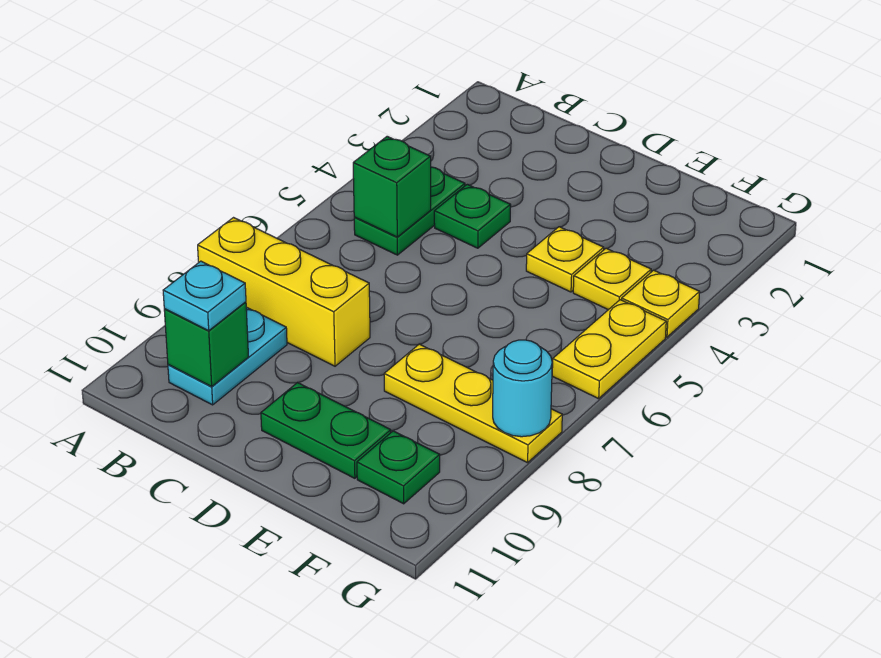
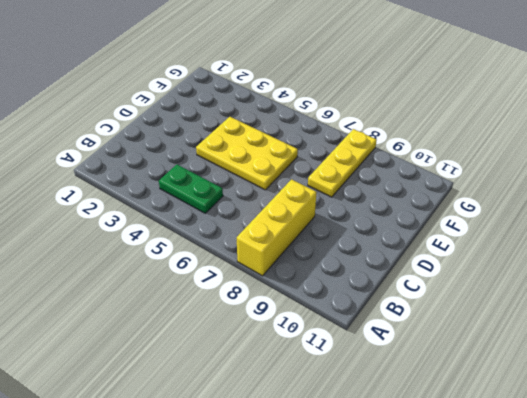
yellow 2x3 plate [196,117,298,190] -> yellow 1x1 plate [526,227,604,292]
none -> cyan 1x2 plate [168,307,287,405]
none -> green 1x1 plate [434,184,511,248]
none -> green 1x2 plate [261,383,391,478]

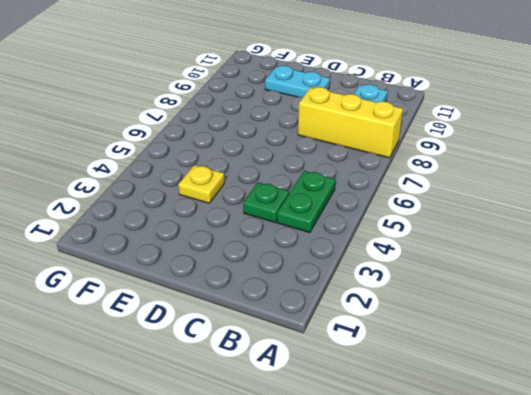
cyan 1x2 plate [265,66,330,97] -> green 1x2 plate [261,383,391,478]
none -> yellow 1x3 plate [384,344,562,463]
none -> yellow 1x1 plate [573,248,651,310]
none -> green 1x1 plate [357,431,440,504]

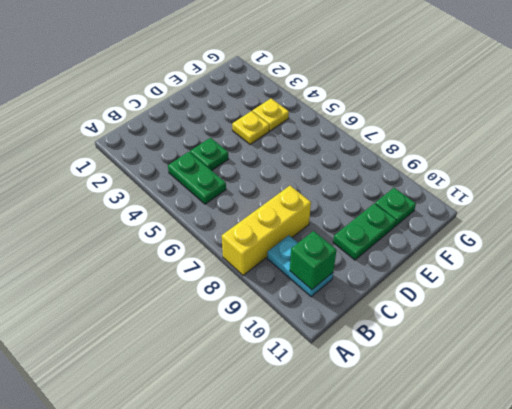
none -> yellow 1x3 plate [384,344,562,463]
none -> yellow 1x1 plate [622,270,700,337]
none -> yellow 1x2 plate [552,300,666,399]

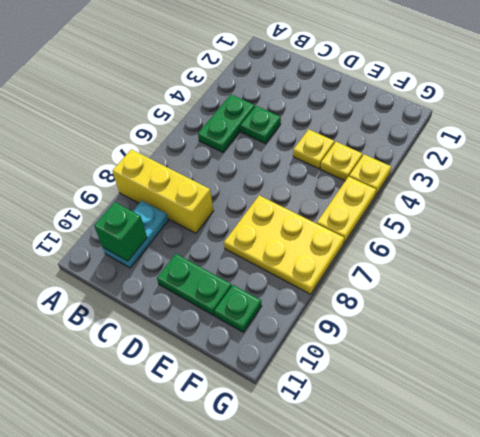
yellow 2x3 plate [224,195,344,294] -> yellow 1x3 plate [384,344,562,463]
none -> green 1x1 brick [353,136,431,237]
none -> cyan 1x1 round brick [493,340,552,437]
none -> cyan 1x1 plate [163,261,246,331]

